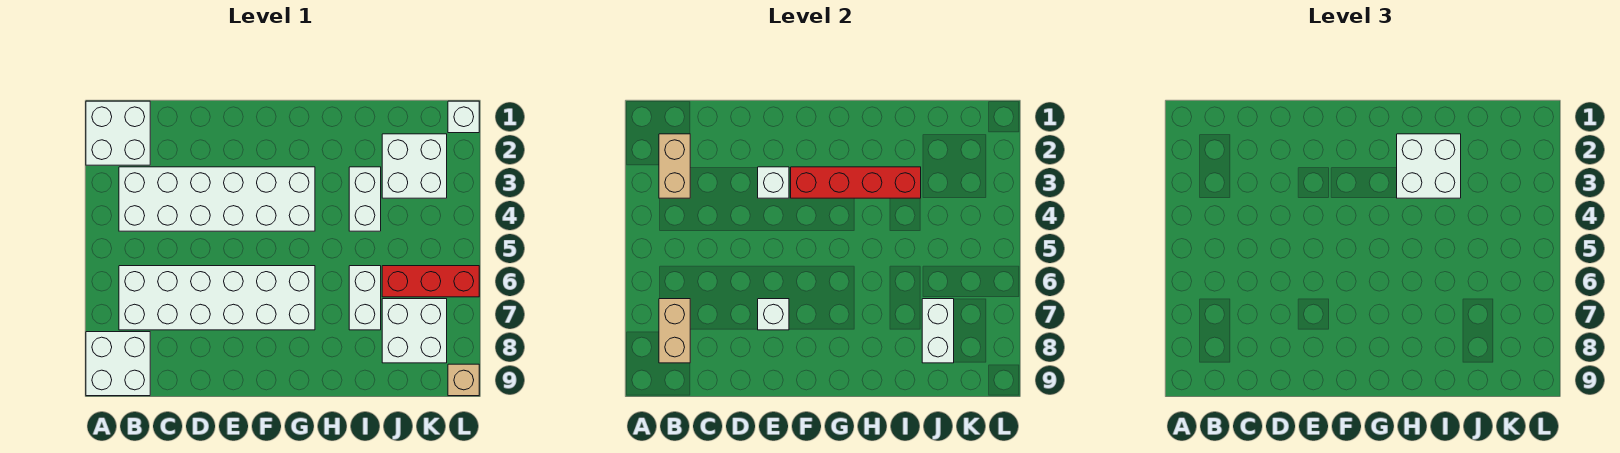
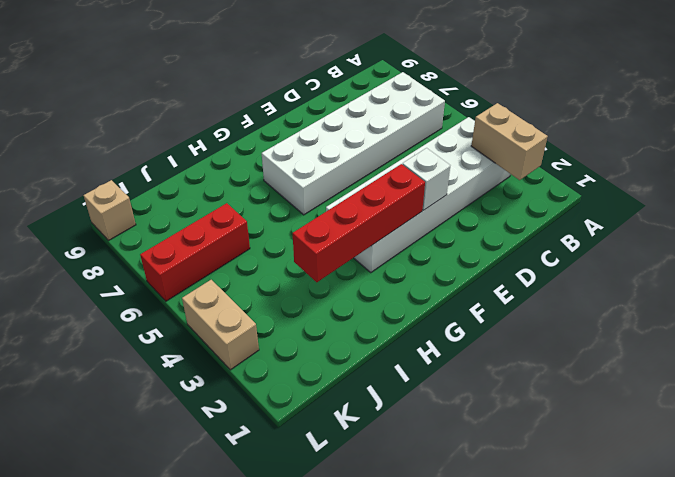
tan 1x2 brick [182,280,259,370] -> tan 1x2 brick moved to [659,299,690,363]
none -> white 2x2 brick [86,101,150,165]
none -> white 2x2 brick [86,332,150,396]
none -> white 1x2 brick [349,167,381,231]

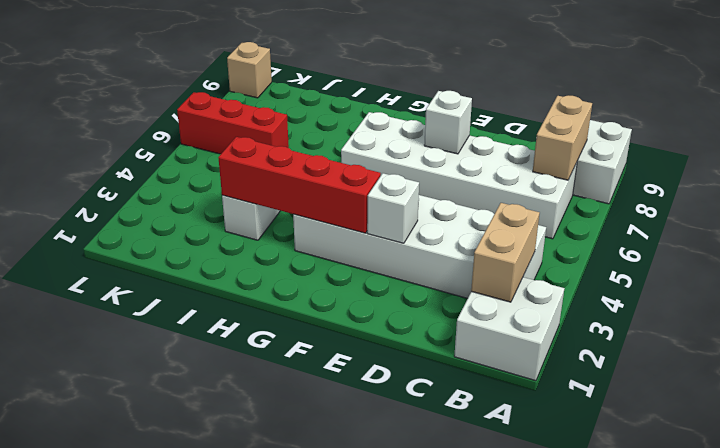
none -> white 1x2 brick [349,266,381,330]
none -> white 2x2 brick [382,134,447,198]
none -> white 2x2 brick [382,299,447,363]

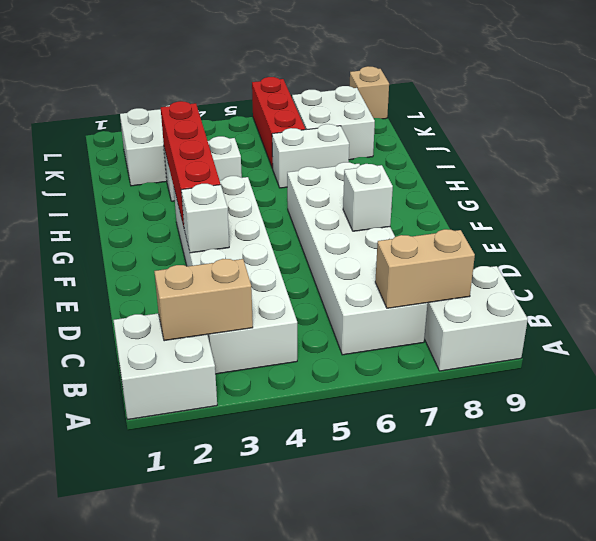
none -> white 1x1 brick [448,101,479,133]
none -> white 1x2 brick [922,299,954,363]
none -> white 2x2 brick [1397,134,1461,198]

